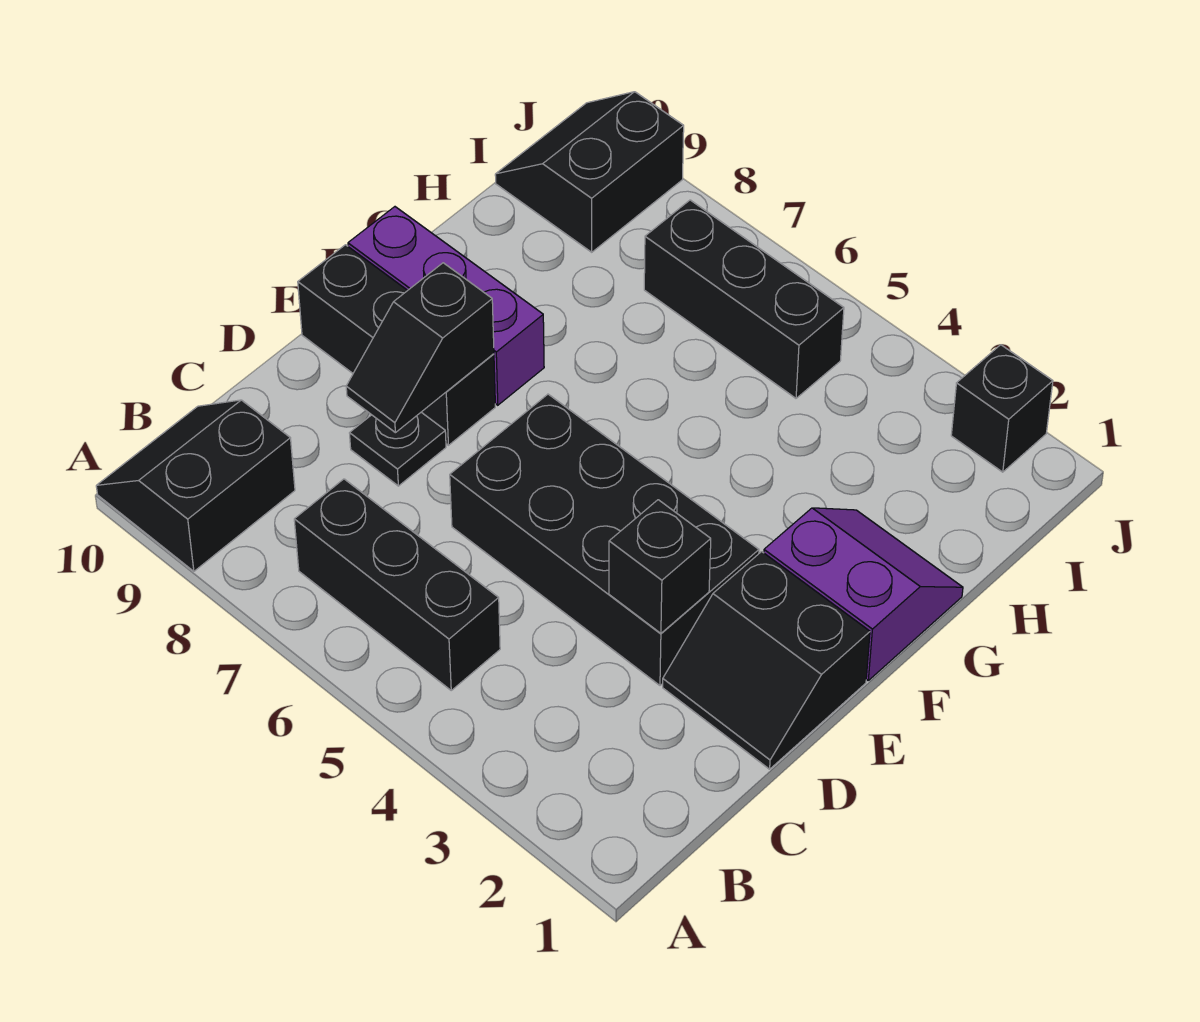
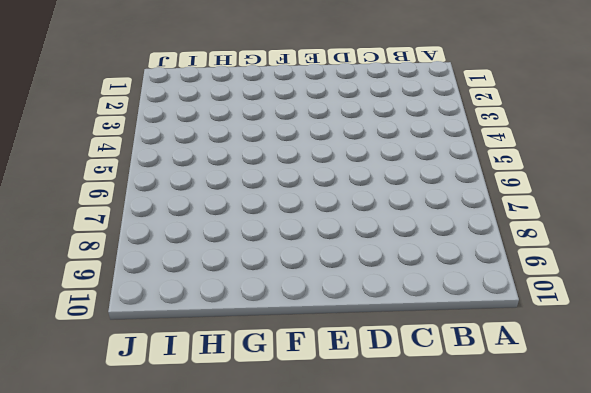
none -> black 2x2 slope [96,400,295,571]
none -> black 1x3 brick [294,479,500,690]
none -> black 2x2 slope [663,552,870,769]

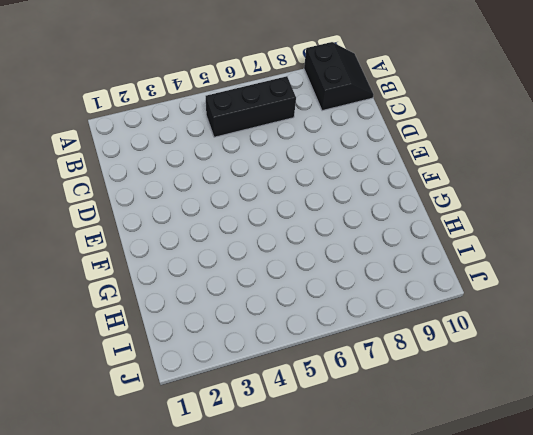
none -> black 2x2 slope [663,552,870,769]
none -> black 2x4 brick [450,394,759,685]
none -> black 1x1 plate [350,412,446,486]

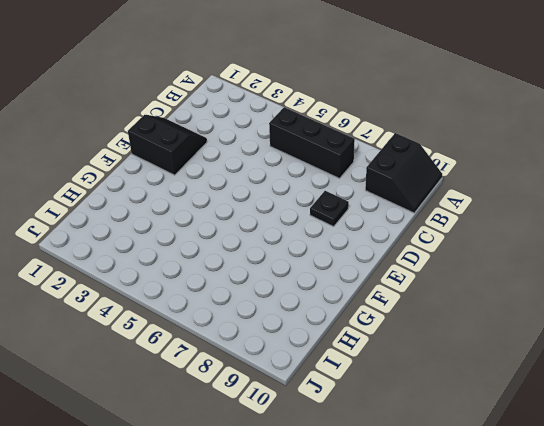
none -> black 2x4 brick [450,394,759,685]
none -> black 1x3 brick [298,245,495,445]
none -> purple 2x2 slope [764,508,963,680]

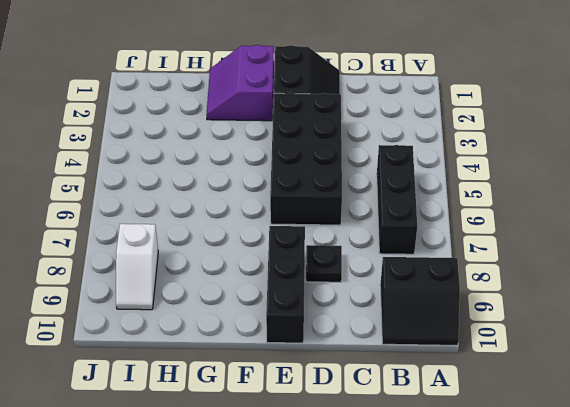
white 1x2 slope [116,224,158,310] -> black 2x2 slope [495,92,684,252]
none -> purple 1x3 brick [348,207,544,405]
none -> black 1x3 brick [644,200,844,398]
none -> black 1x1 brick [951,345,1053,472]

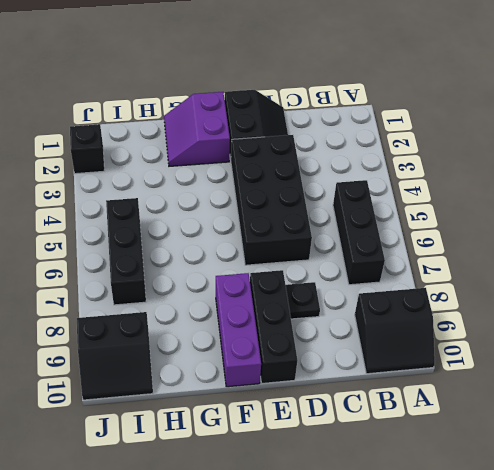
none -> black 1x1 brick [609,500,711,633]
none -> black 1x2 slope [346,263,494,433]

